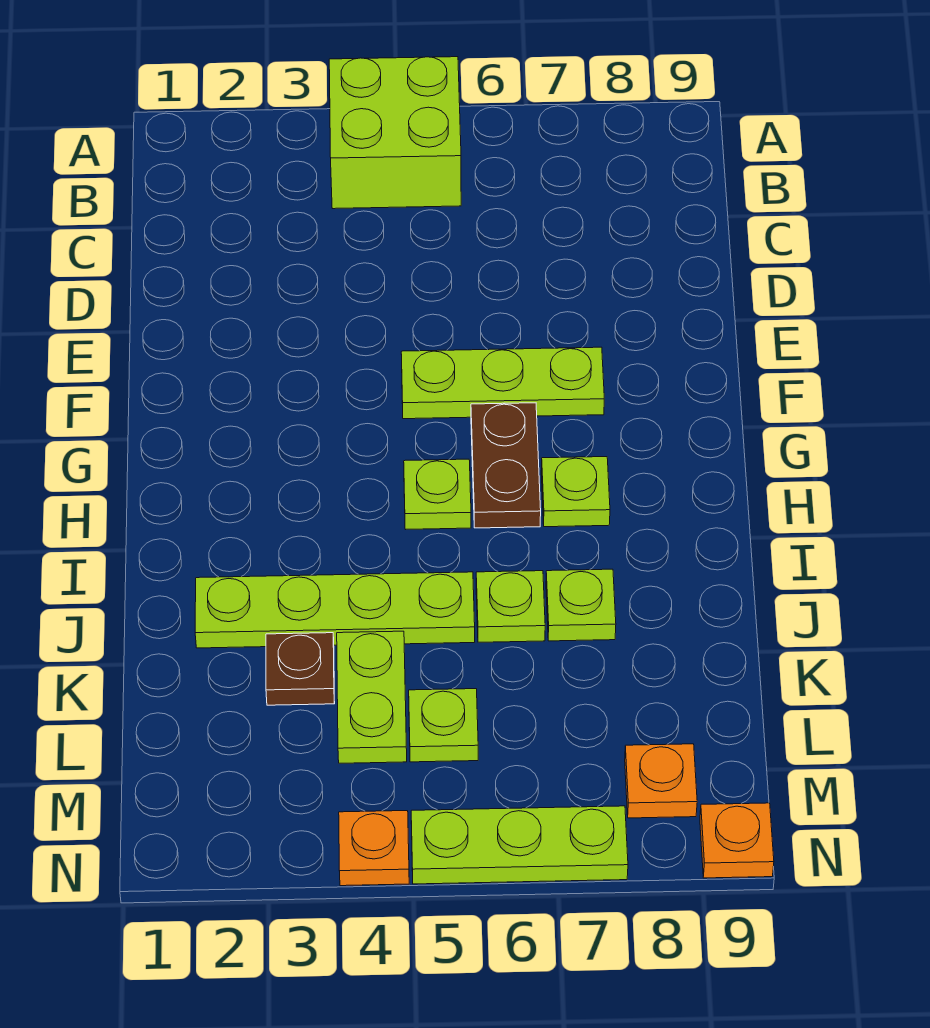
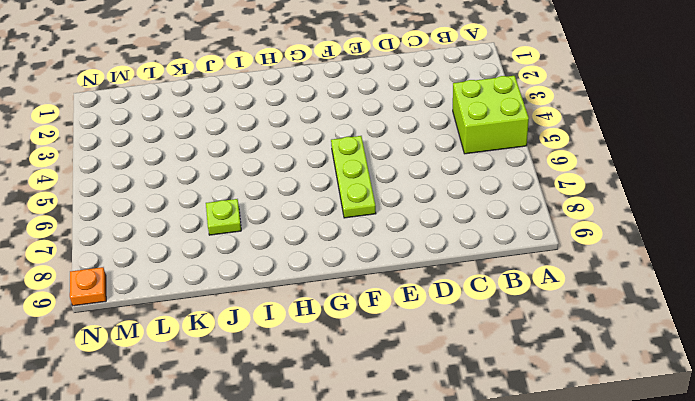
none -> brown 1x2 plate [471,403,541,528]
none -> lime 1x1 plate [404,459,471,529]
none -> lime 1x1 plate [541,457,610,527]

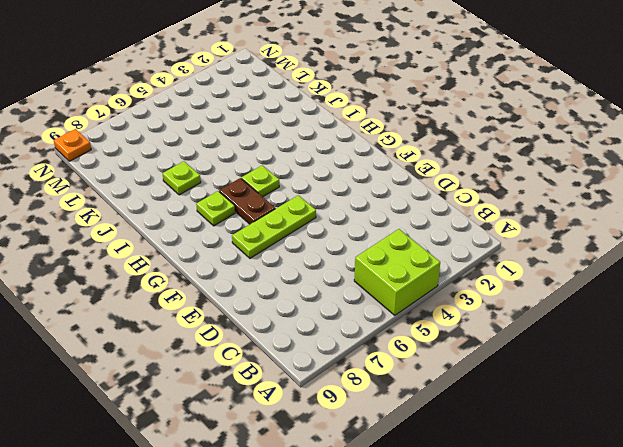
none -> lime 1x4 plate [195,572,475,648]
none -> lime 1x1 plate [476,571,545,642]
none -> brown 1x1 plate [266,633,335,705]

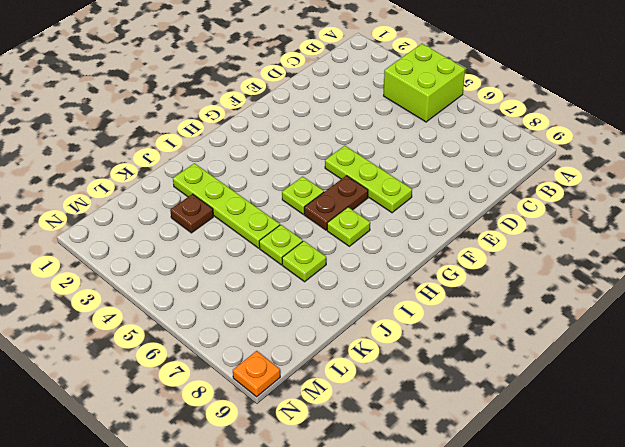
none -> lime 1x2 plate [337,631,407,763]
none -> lime 1x1 plate [409,689,478,762]
none -> orange 1x1 plate [625,744,697,818]

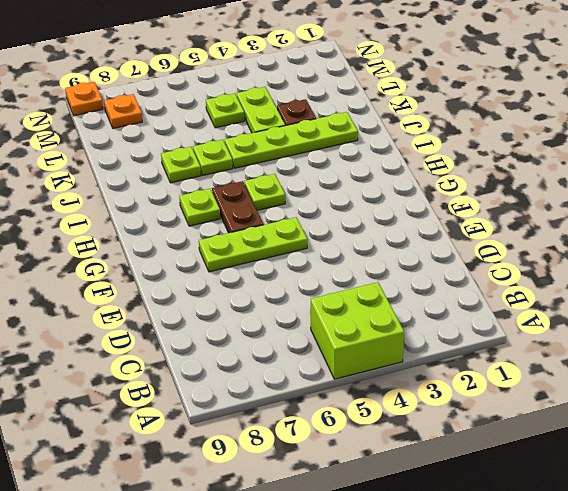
none -> orange 1x1 plate [339,811,409,886]
none -> lime 1x3 plate [411,806,628,884]

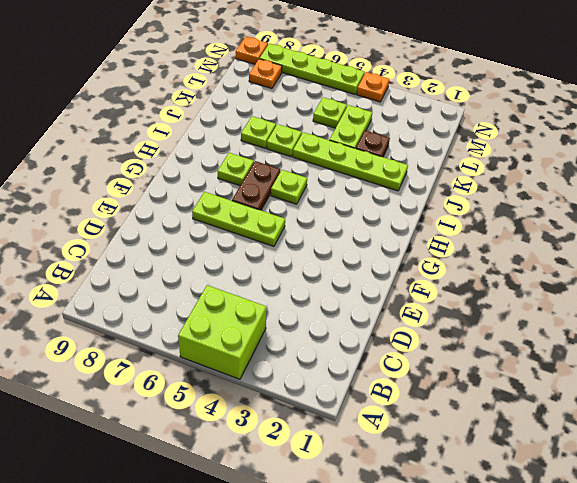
lime 1x4 plate [259,43,365,94] -> lime 1x3 plate [411,806,628,884]

